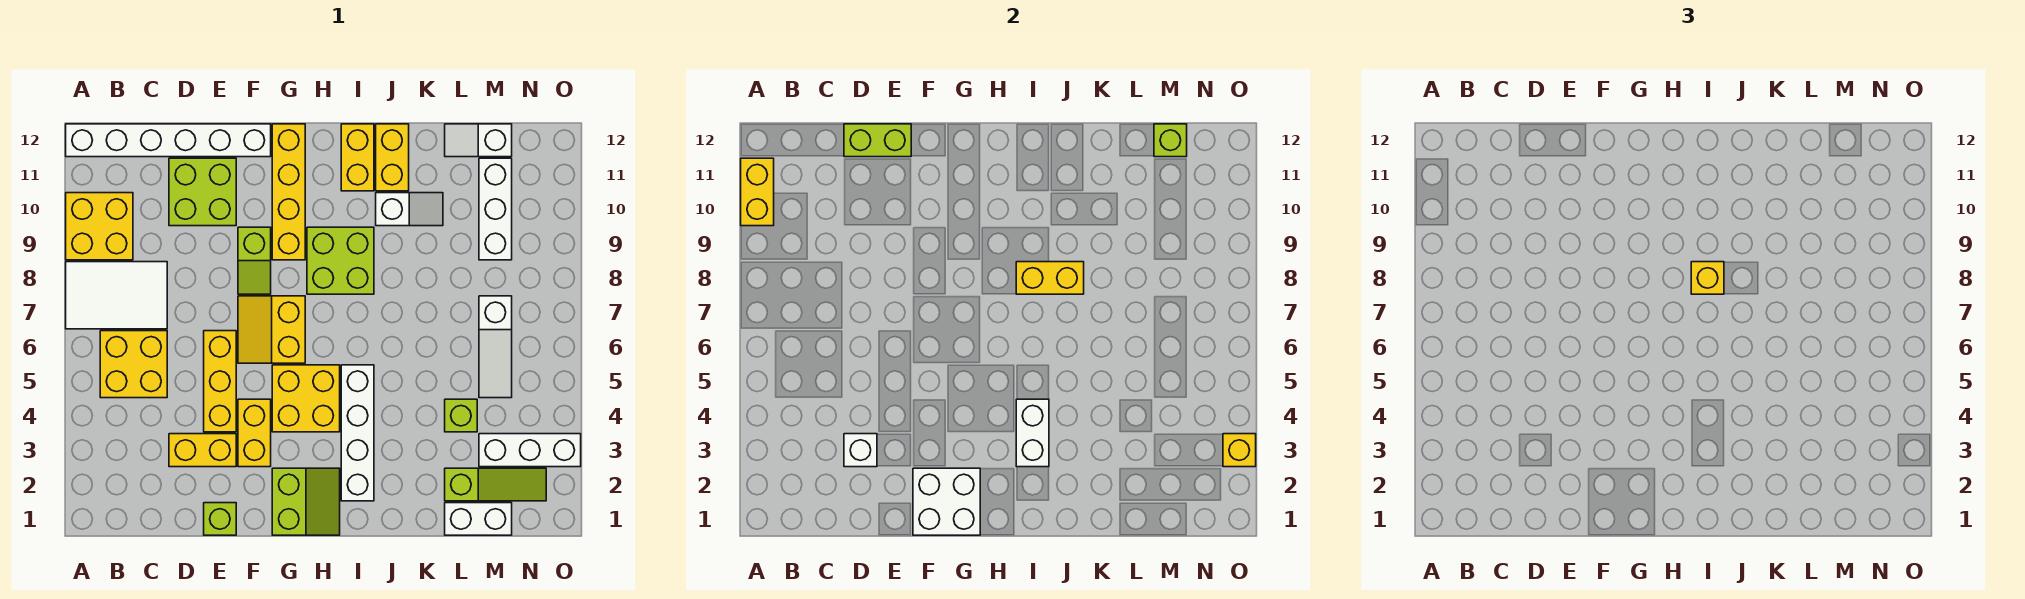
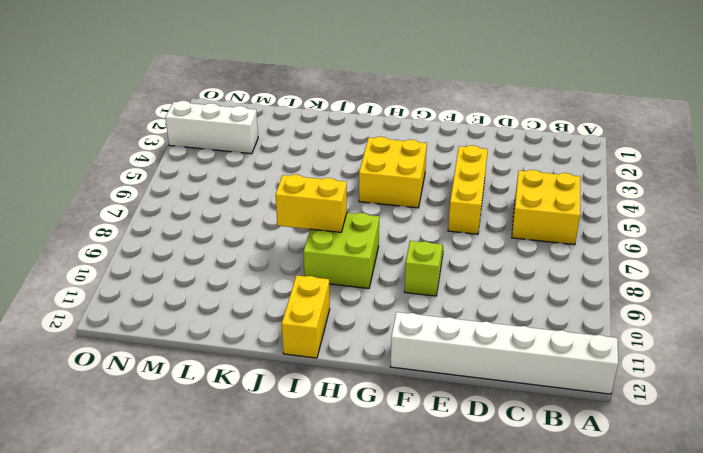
none -> white 2x3 tile [66,262,167,329]
none -> yellow 2x2 brick [66,193,133,260]
none -> yellow 1x2 brick [169,434,236,467]
none -> lime 2x2 brick [169,158,236,226]

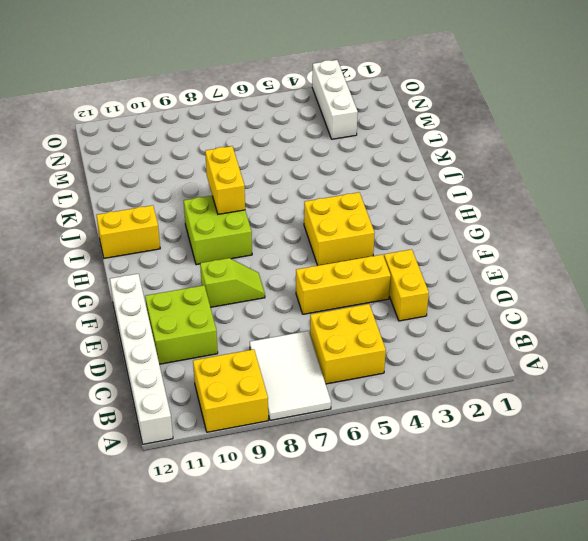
none -> lime 1x1 brick [204,503,236,535]
none -> yellow 1x2 brick [238,399,271,467]
none -> yellow 2x2 slope [238,296,305,363]
none -> lime 2x2 slope [272,468,340,535]

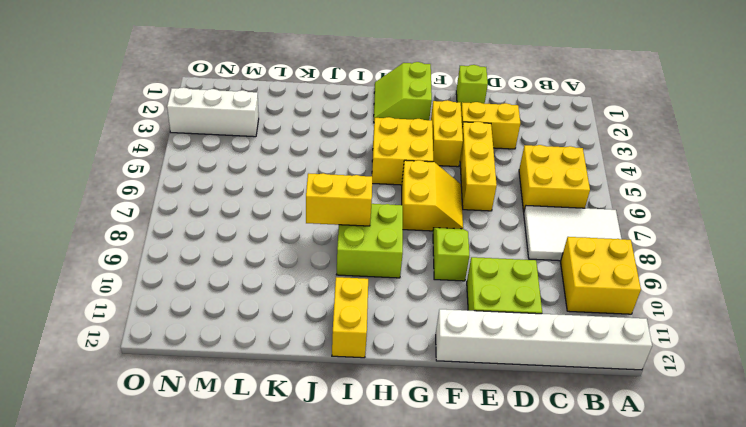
none -> yellow 1x4 brick [272,124,305,260]
none -> white 1x4 brick [341,365,374,501]
none -> white 1x2 slope [376,193,443,226]
none -> yellow 1x2 brick [376,124,409,191]

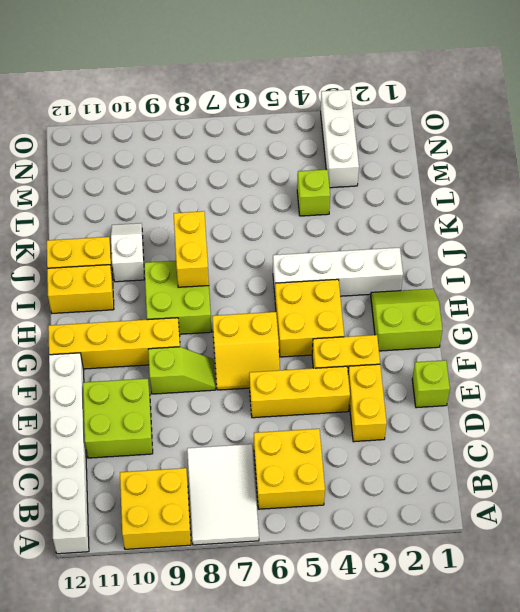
none -> white 1x2 brick [445,503,512,535]
none -> lime 1x3 slope [445,468,546,501]
none -> white 1x2 slope [445,124,512,157]
none -> white 1x3 slope [479,296,512,398]

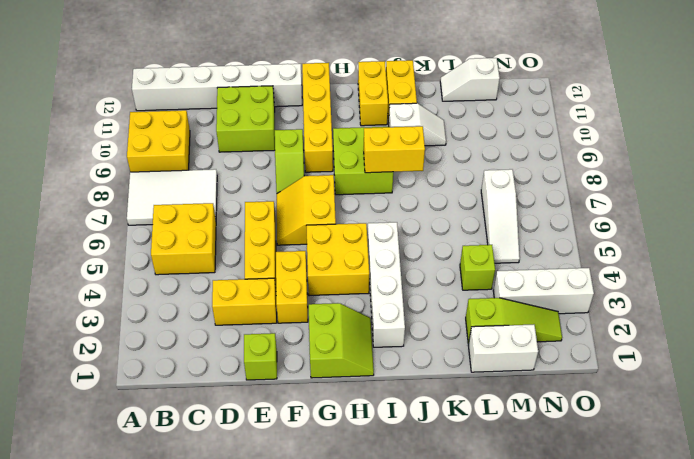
none -> white 1x3 brick [479,158,512,260]
none -> yellow 1x2 brick [741,158,774,226]
none -> white 1x1 brick [844,434,877,467]
none -> lime 1x2 brick [844,124,911,157]

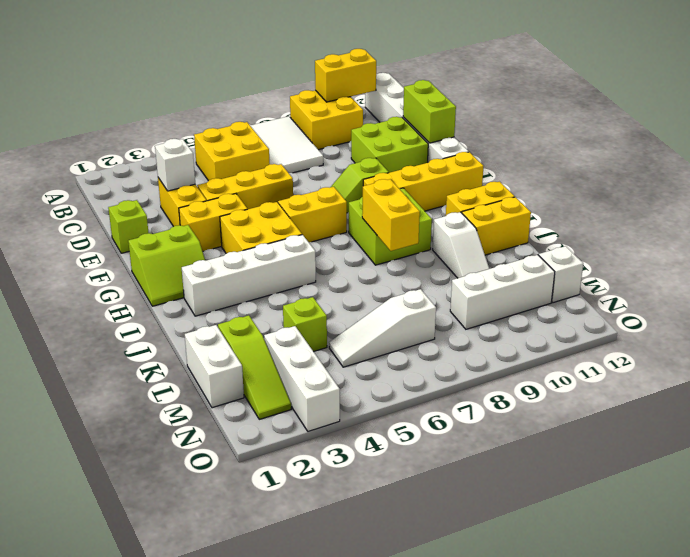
none -> white 2x2 brick [913,468,980,535]
none -> white 1x2 brick [1016,399,1049,467]
none -> lime 1x1 brick [1154,124,1187,157]
none -> yellow 1x1 brick [1223,434,1256,467]

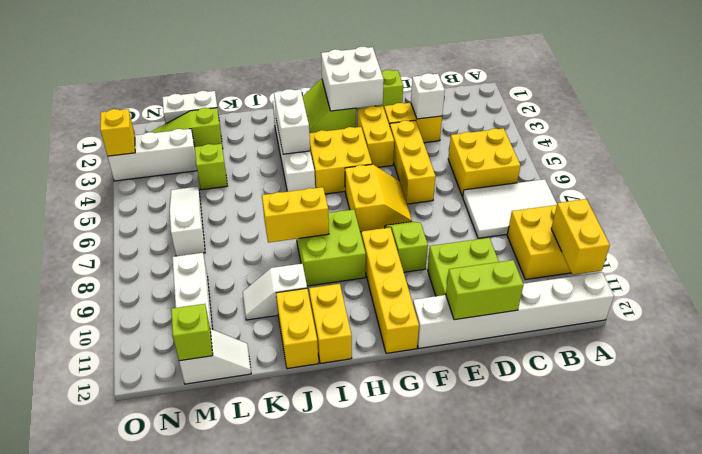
none -> yellow 1x1 brick [1691,262,1724,294]

